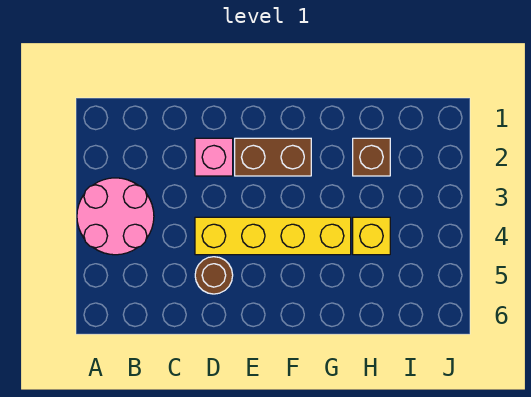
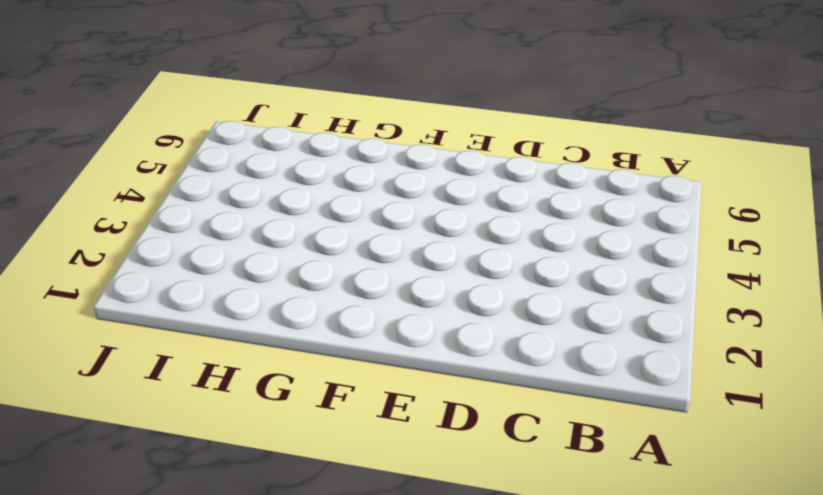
none -> pink 2x2 round brick [77,178,154,255]
none -> pink 1x1 brick [195,138,233,176]

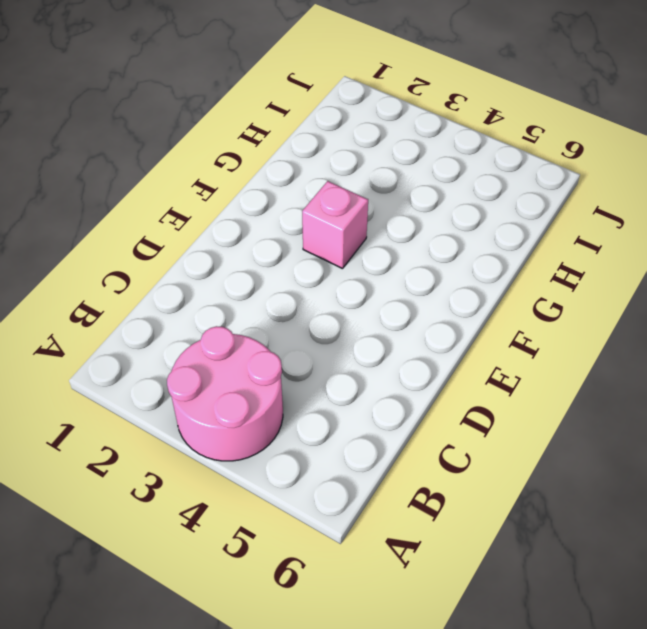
pink 1x1 brick [302,181,368,269] -> pink 1x1 brick moved to [195,138,233,176]
none -> yellow 1x4 brick [195,217,351,255]
none -> brown 1x1 round brick [195,257,233,294]

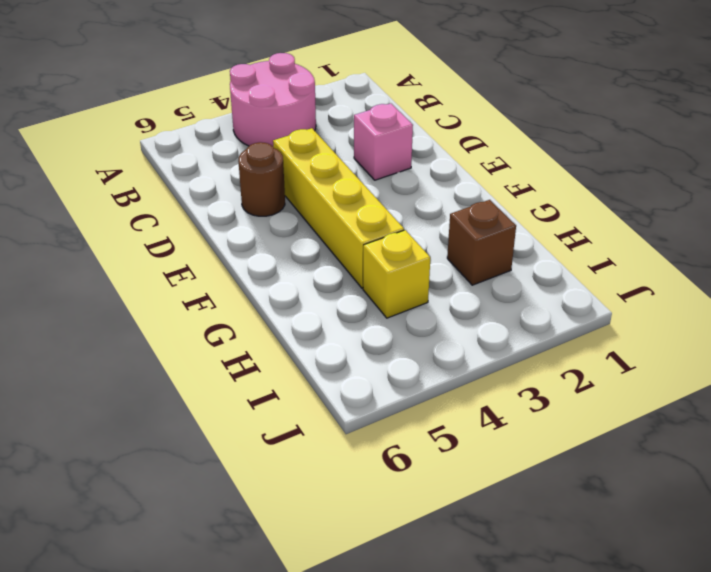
none -> brown 1x2 brick [235,138,311,176]

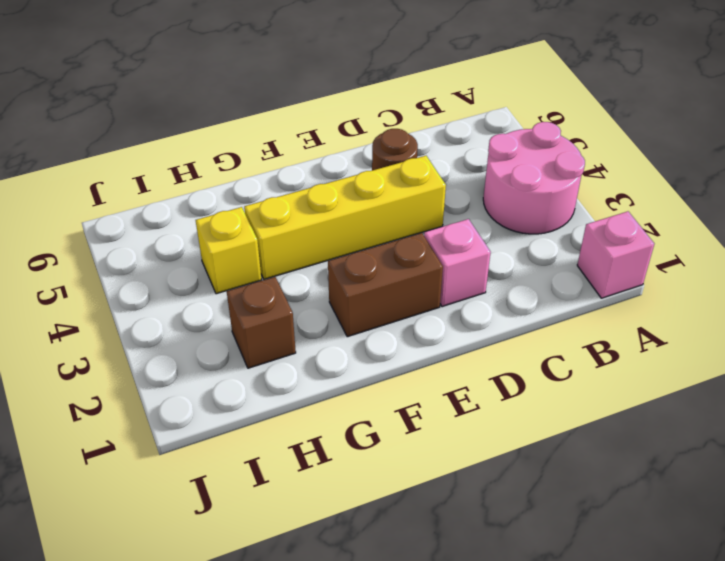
pink 1x1 brick [577,211,654,298] -> none

